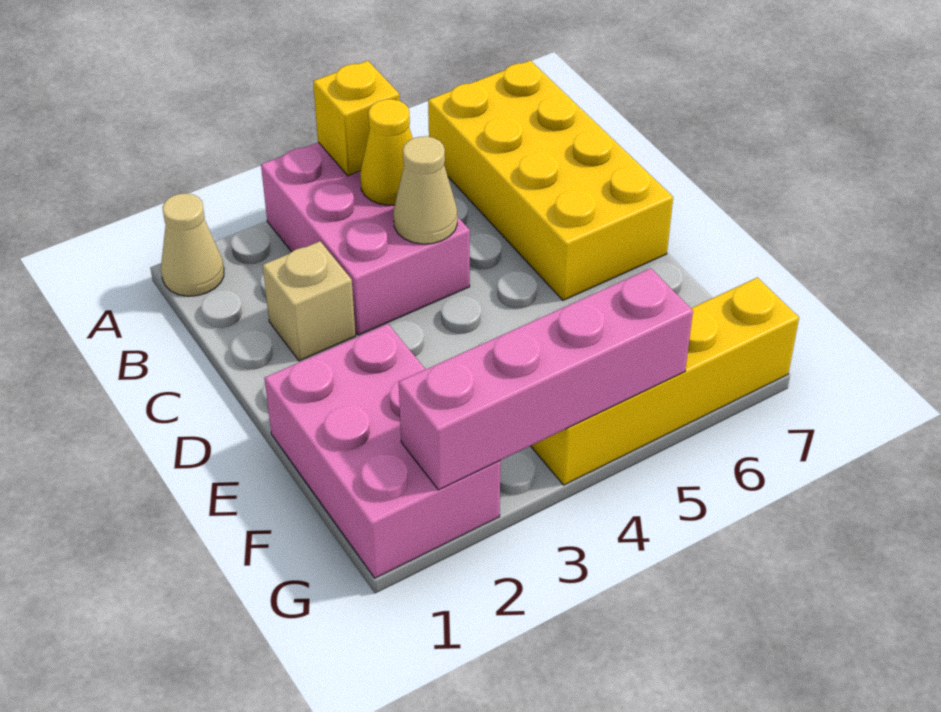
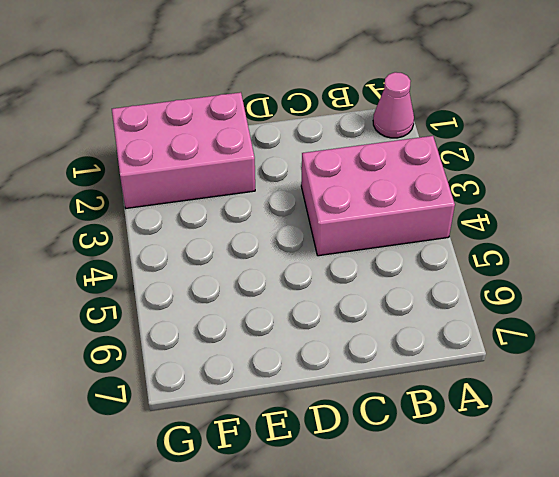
pink 1x1 cone [373,72,414,138] -> tan 1x1 cone [161,193,224,296]
none -> yellow 2x4 brick [428,60,673,300]
none -> tan 1x1 brick [263,241,356,361]

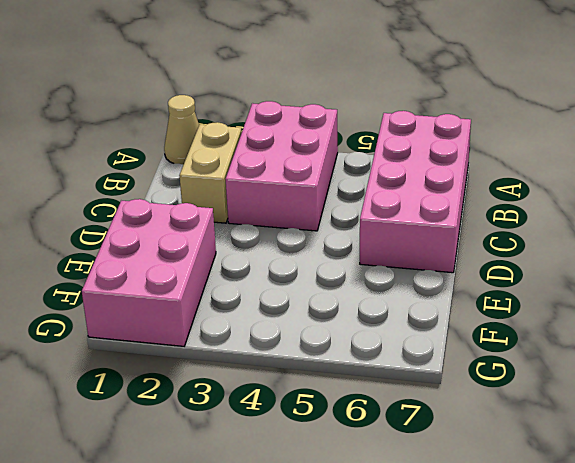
pink 2x4 brick [360,111,471,273] -> yellow 2x4 brick [428,60,673,300]
tan 1x2 brick [179,122,242,223] -> tan 1x1 brick [263,241,356,361]
none -> yellow 1x4 brick [531,278,799,485]
none -> yellow 1x1 brick [313,61,400,176]

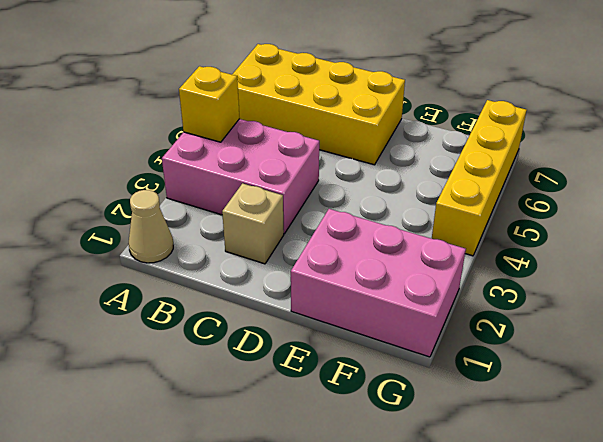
none -> yellow 1x1 cone [360,99,413,205]
none -> tan 1x1 cone [393,136,457,244]

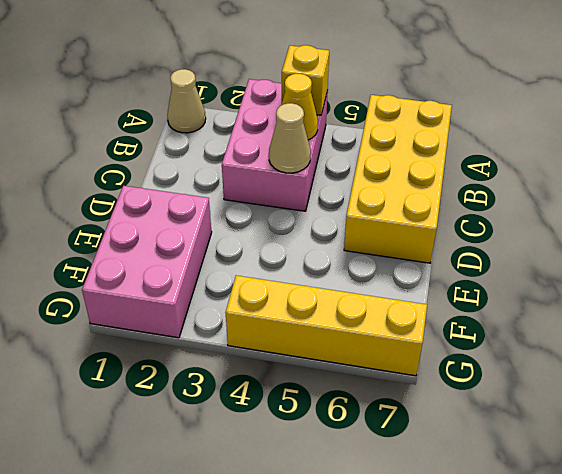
none -> tan 1x1 brick [263,241,356,361]
none -> pink 1x4 brick [399,268,693,490]

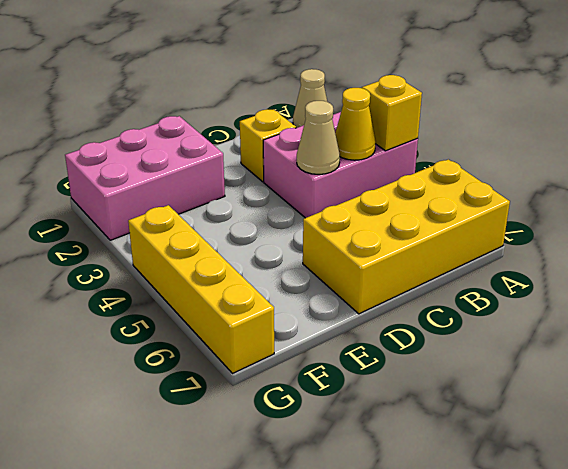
yellow 1x1 brick [240,109,296,182] -> tan 1x1 brick [263,241,356,361]
none -> pink 1x4 brick [399,268,693,490]

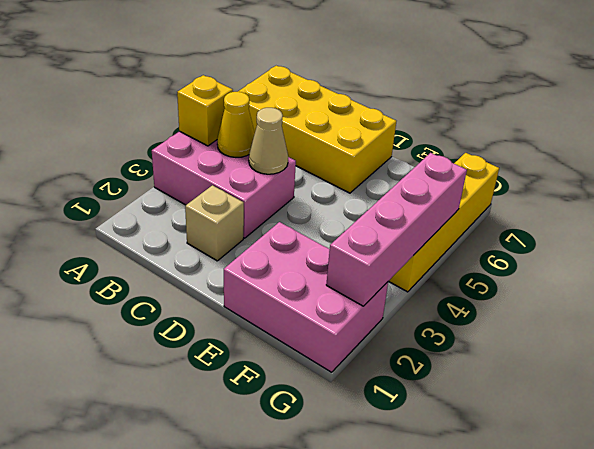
none -> tan 1x1 cone [161,193,224,296]

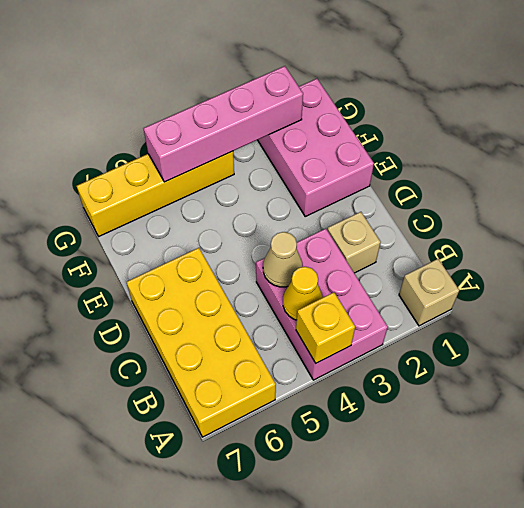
tan 1x1 brick [399,259,459,326] -> tan 1x1 cone [161,193,224,296]

